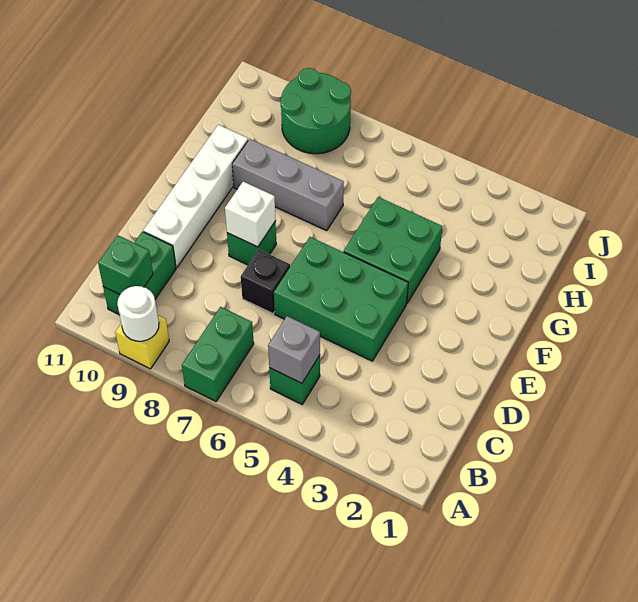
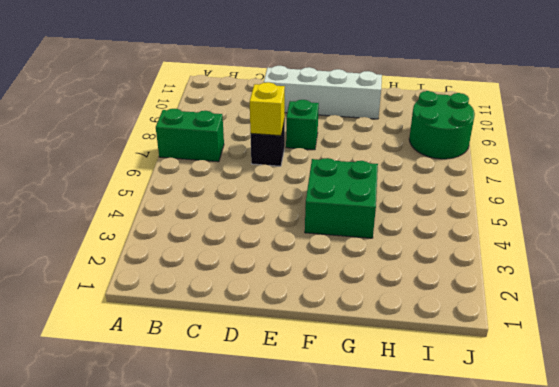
yellow 1x1 brick [250,82,285,136] -> yellow 1x1 brick moved to [115,315,169,369]
none -> green 1x1 brick [269,355,320,404]
none -> green 1x2 brick [103,232,176,315]
none -> green 2x3 brick [274,237,408,361]

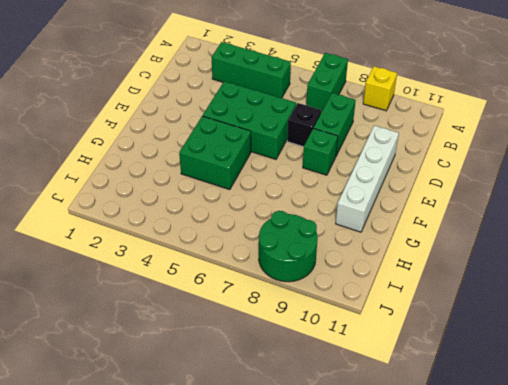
green 1x3 brick [211,42,291,98] -> green 1x1 brick [269,355,320,404]
green 1x2 brick [314,93,356,156] -> green 1x2 brick moved to [103,232,176,315]
none -> grey 1x3 brick [232,139,344,231]
none -> white 1x1 round brick [117,286,159,341]
none -> grey 1x1 brick [268,316,320,383]

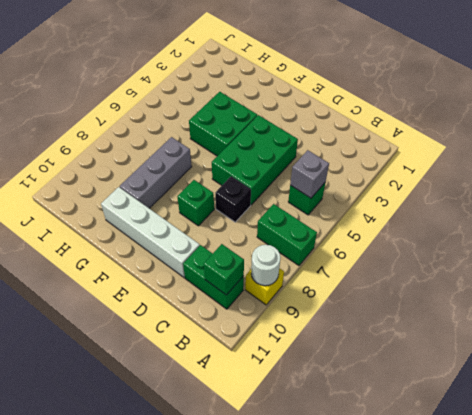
none -> green 2x2 round brick [281,68,351,154]
none -> white 1x1 brick [225,182,276,247]

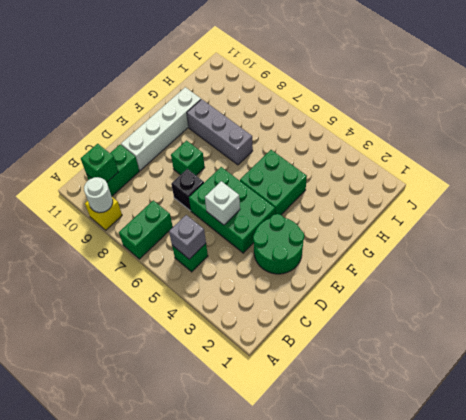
green 2x2 round brick [253,214,304,274] -> green 2x2 round brick moved to [281,68,351,154]
white 1x1 brick [205,181,240,225] -> white 1x1 brick moved to [225,182,276,247]

